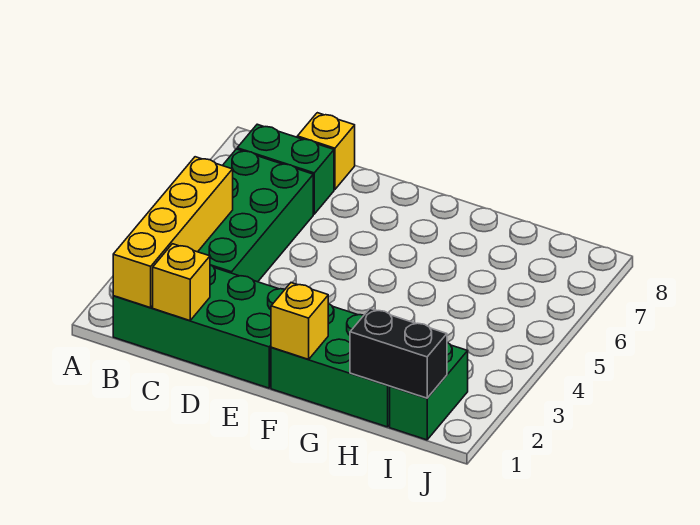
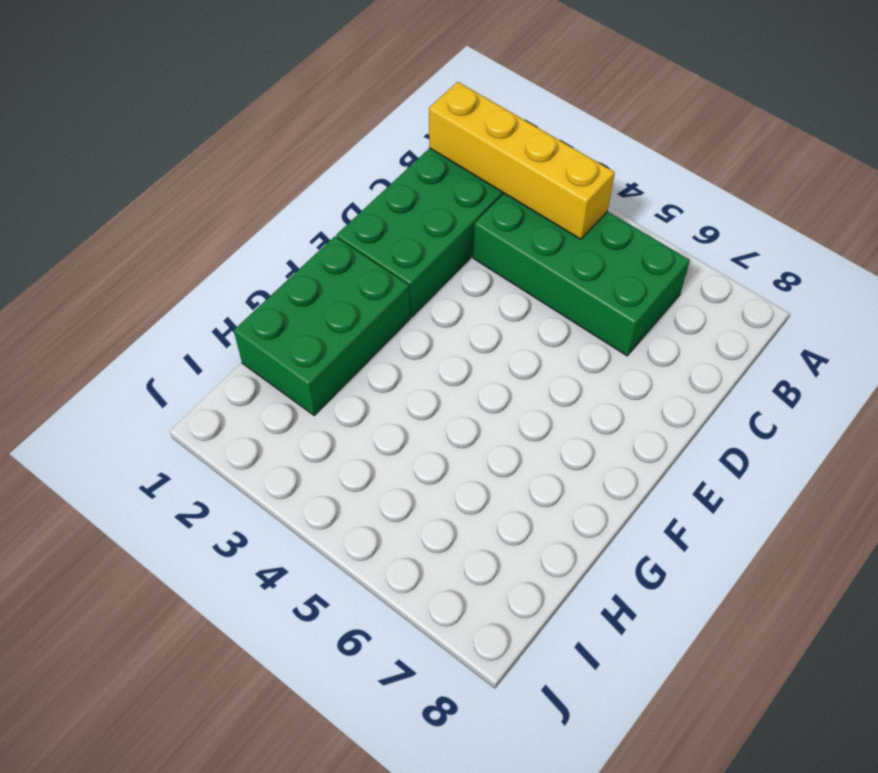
none -> green 1x2 brick [237,124,334,214]
none -> yellow 1x1 brick [297,113,355,189]

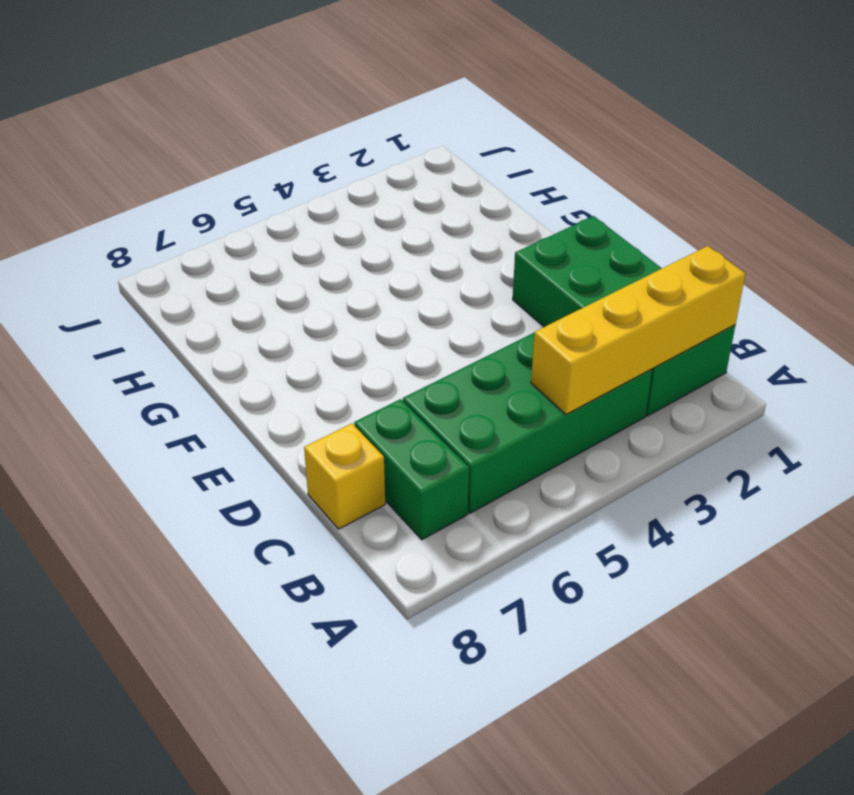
none -> green 2x3 brick [271,304,390,427]
none -> green 1x2 brick [390,343,468,440]

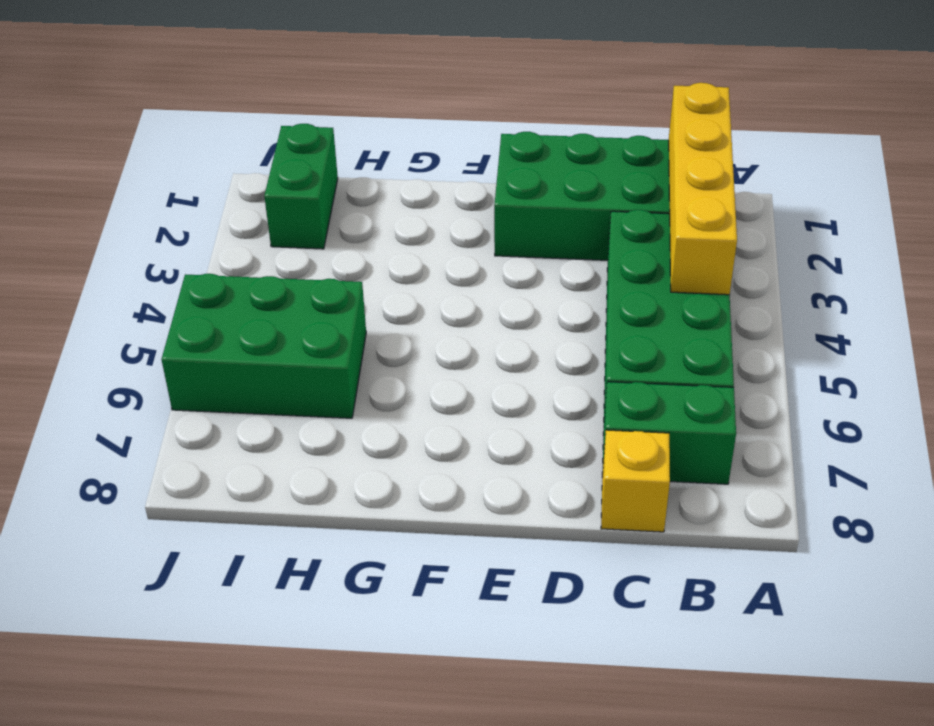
green 2x3 brick [162,274,366,418] -> green 2x3 brick moved to [271,304,390,427]
none -> yellow 1x1 brick [153,244,210,321]
none -> yellow 1x1 brick [271,283,328,359]

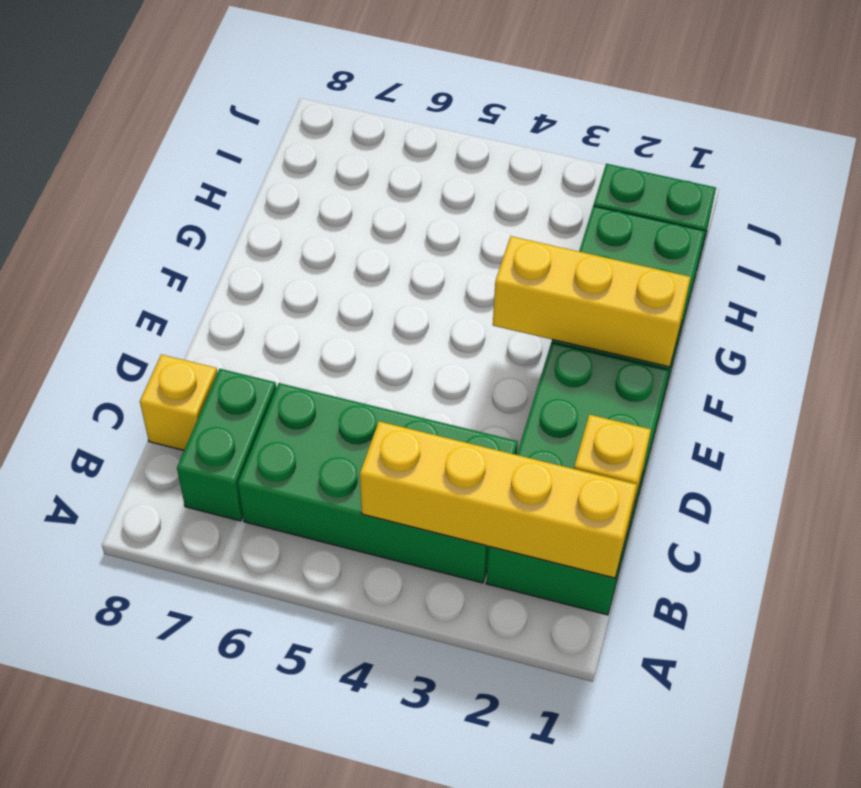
yellow 1x3 brick [493,236,691,367] -> yellow 1x1 brick [271,283,328,359]
none -> black 1x2 brick [350,308,447,398]

